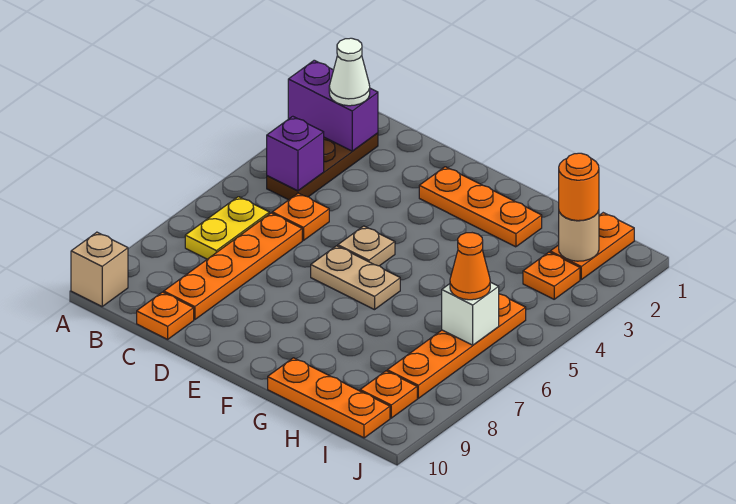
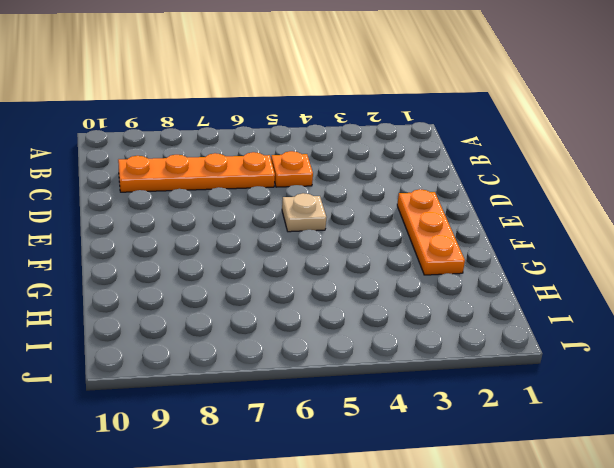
none -> tan 1x1 brick [71,232,128,306]
none -> brown 1x3 plate [267,133,378,200]
none -> yellow 1x2 plate [185,197,269,259]

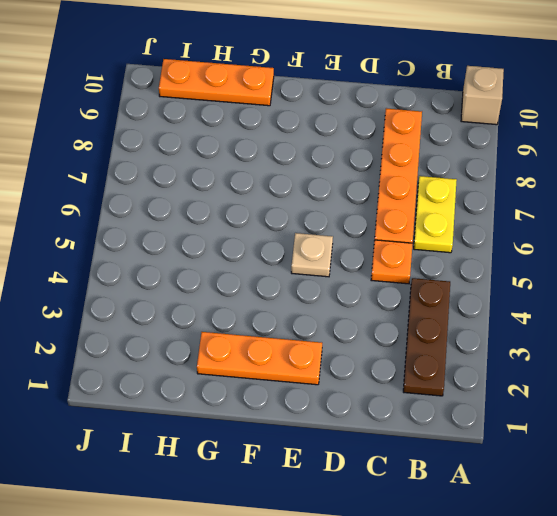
none -> orange 1x1 plate [137,292,194,339]
none -> tan 1x2 plate [311,246,400,310]
none -> orange 1x2 plate [550,213,634,280]

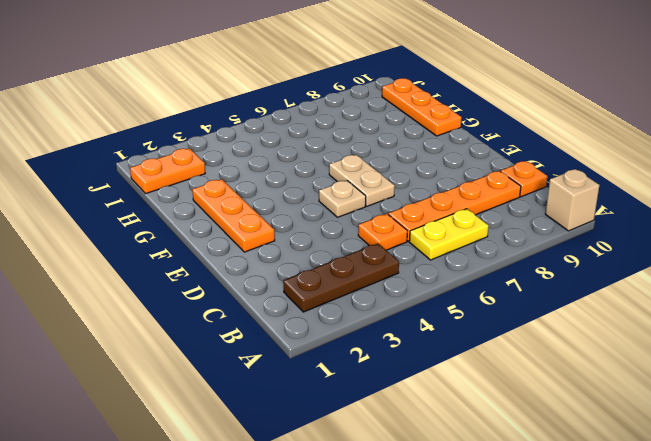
none -> orange 1x1 plate [523,252,580,299]
none -> orange 1x4 plate [387,294,526,398]
none -> orange 1x1 plate [360,371,417,418]

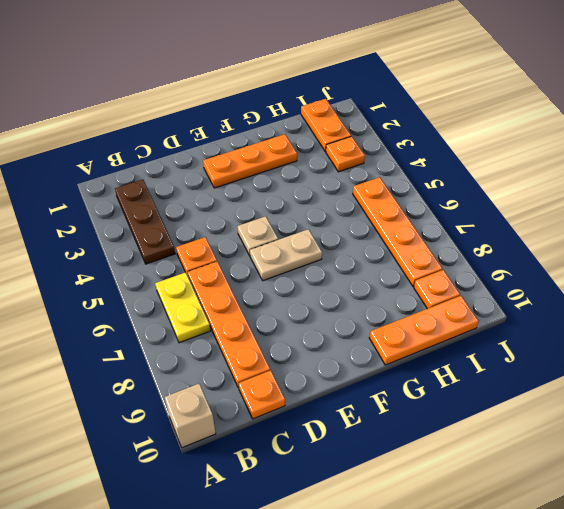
none -> purple 1x2 brick [288,60,378,151]
none -> purple 1x1 brick [267,116,324,191]
none -> tan 1x1 round brick [559,210,599,261]

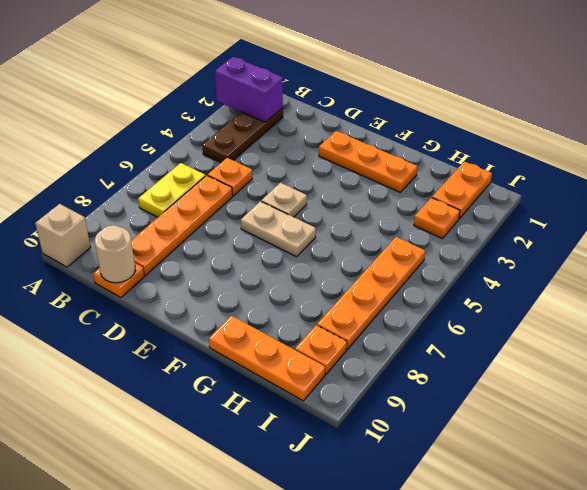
tan 1x1 round brick [95,225,135,283] -> tan 1x1 round brick moved to [559,210,599,261]
none -> purple 1x1 brick [267,116,324,191]
none -> white 1x1 brick [442,282,499,345]
none -> white 1x1 cone [329,38,370,106]

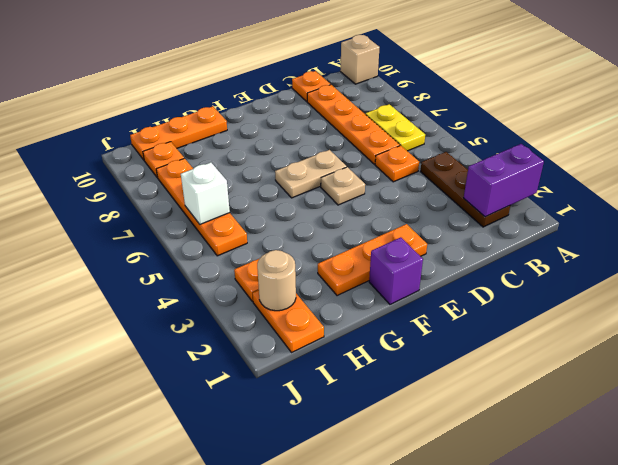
purple 1x1 brick [369,237,423,304] -> purple 1x1 brick moved to [267,116,324,191]
none -> white 1x1 cone [329,38,370,106]
none -> orange 1x1 round brick [559,153,599,221]
none -> orange 1x1 cone [450,233,490,300]

